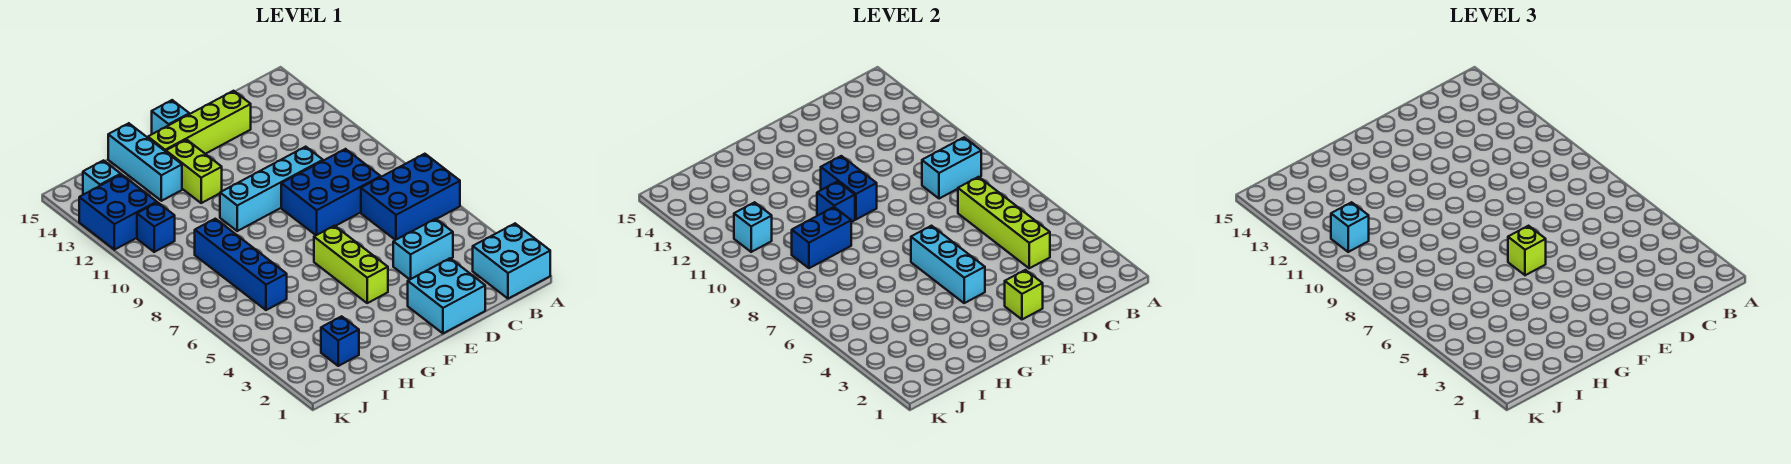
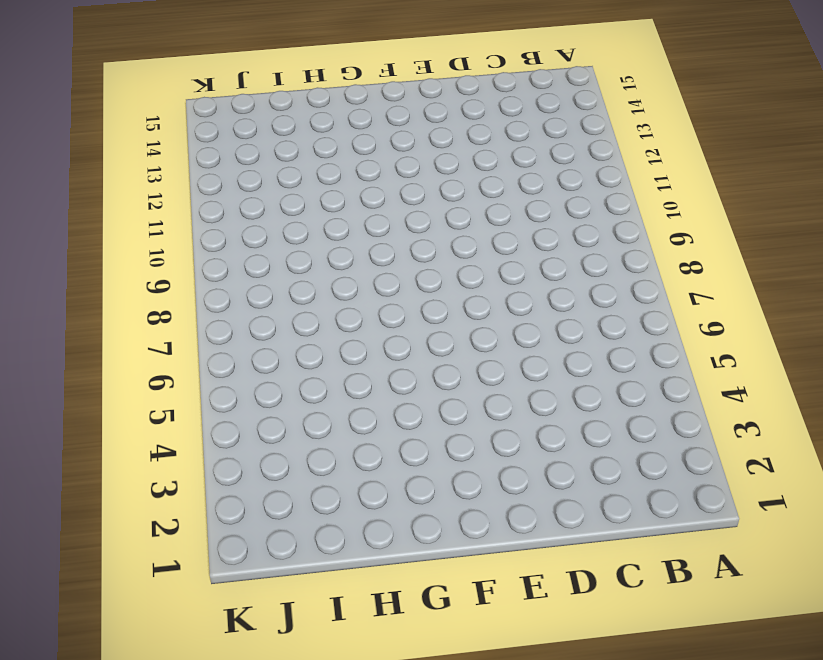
none -> cyan 2x2 brick [473,224,550,299]
none -> blue 2x3 brick [361,154,460,240]
none -> cyan 1x2 brick [393,219,453,279]

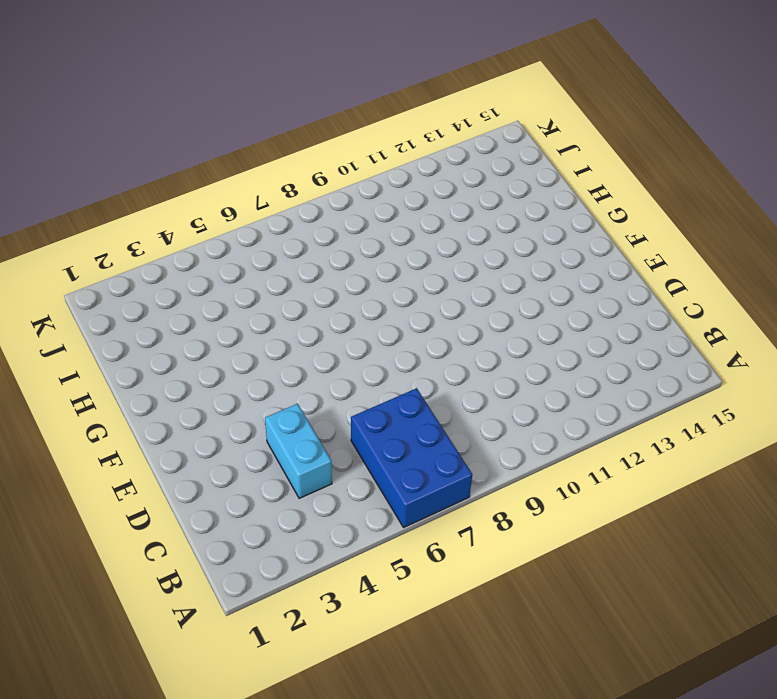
none -> cyan 2x2 brick [473,224,550,299]
none -> blue 2x3 brick [281,149,381,235]
none -> cyan 2x2 brick [408,258,485,333]

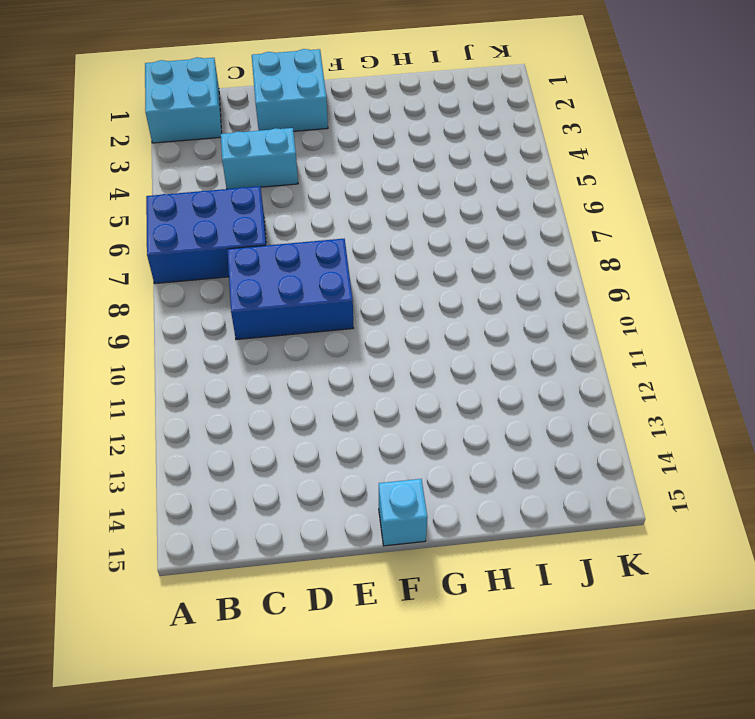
none -> cyan 1x4 brick [220,147,323,231]
none -> lime 1x4 brick [148,91,251,154]
none -> lime 1x3 brick [314,226,388,303]

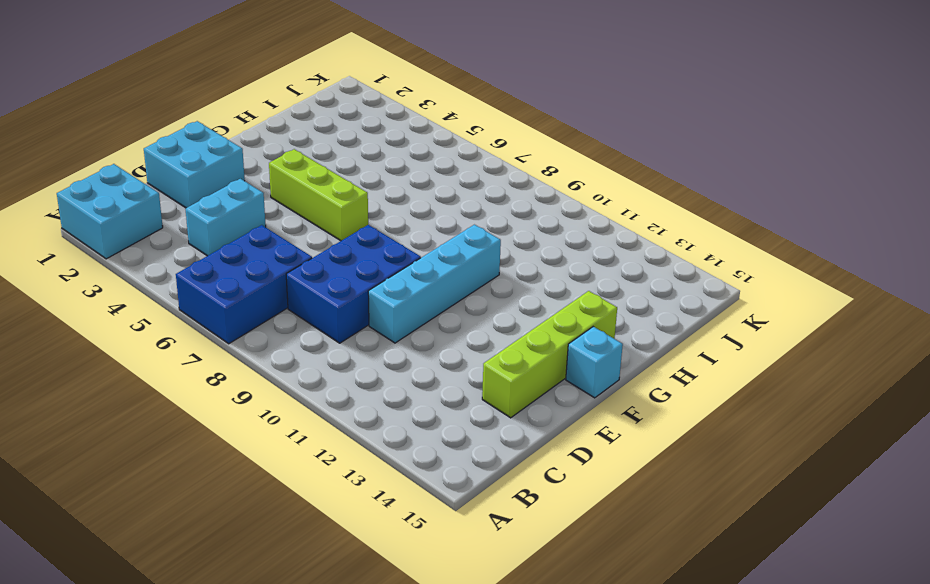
none -> lime 1x2 brick [166,140,222,203]
none -> cyan 1x3 brick [108,123,182,201]
none -> blue 1x1 brick [321,316,359,366]

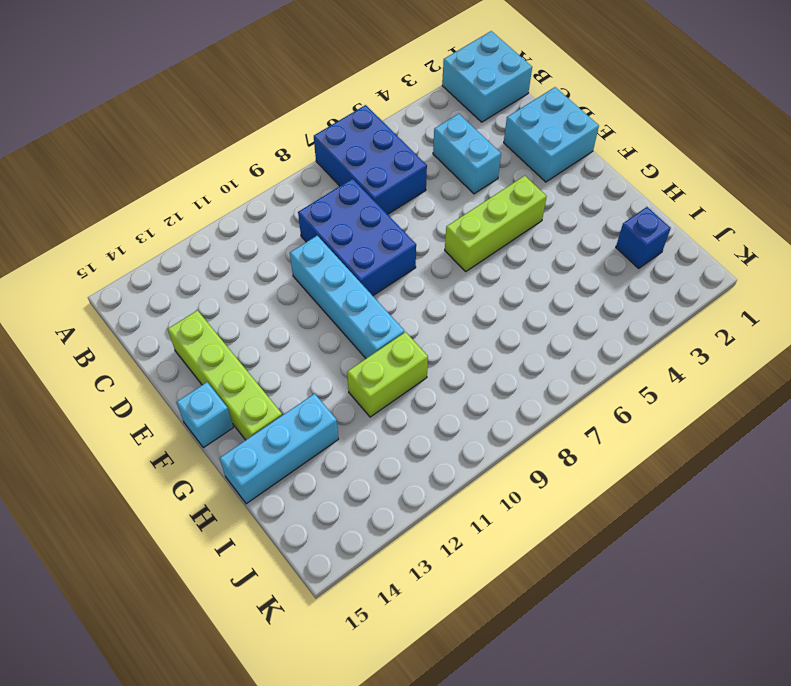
lime 1x2 brick [347,332,428,417] -> lime 1x2 brick moved to [166,140,222,203]
none -> blue 1x4 brick [195,219,287,310]
none -> blue 1x1 brick [137,202,175,252]
none -> blue 2x2 brick [79,175,157,250]

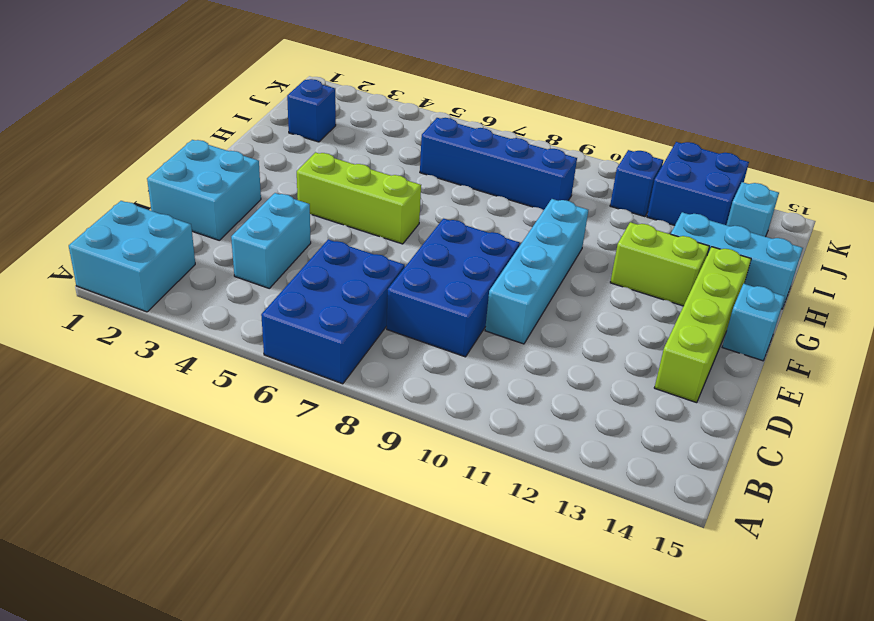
none -> cyan 1x2 brick [922,137,981,199]
none -> lime 1x4 brick [958,177,1050,268]
none -> lime 1x1 brick [1005,270,1043,319]

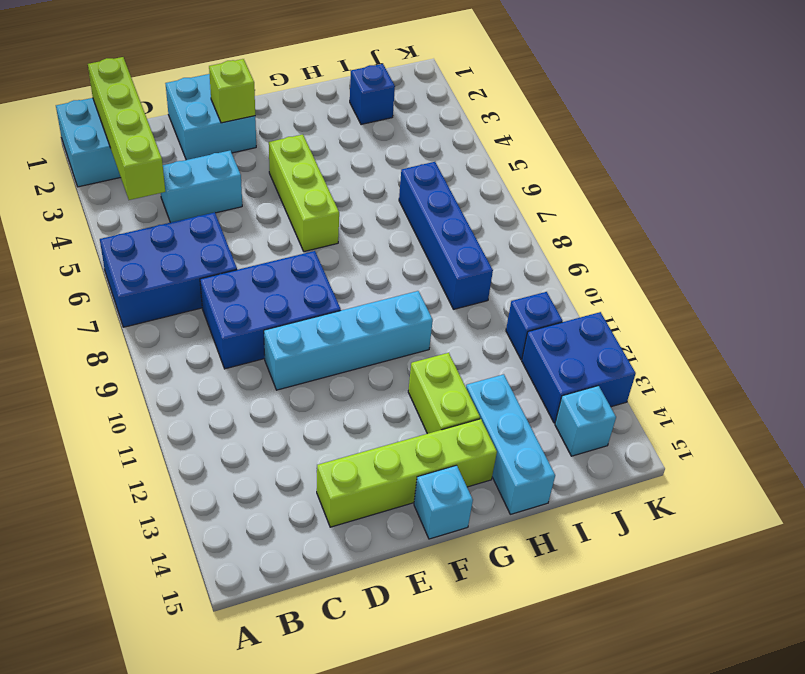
lime 1x4 brick [88,57,165,200] -> lime 1x4 brick moved to [958,177,1050,268]
none -> cyan 1x2 brick [922,137,981,199]
none -> cyan 1x3 brick [911,226,985,303]
none -> blue 1x2 brick [821,156,877,219]

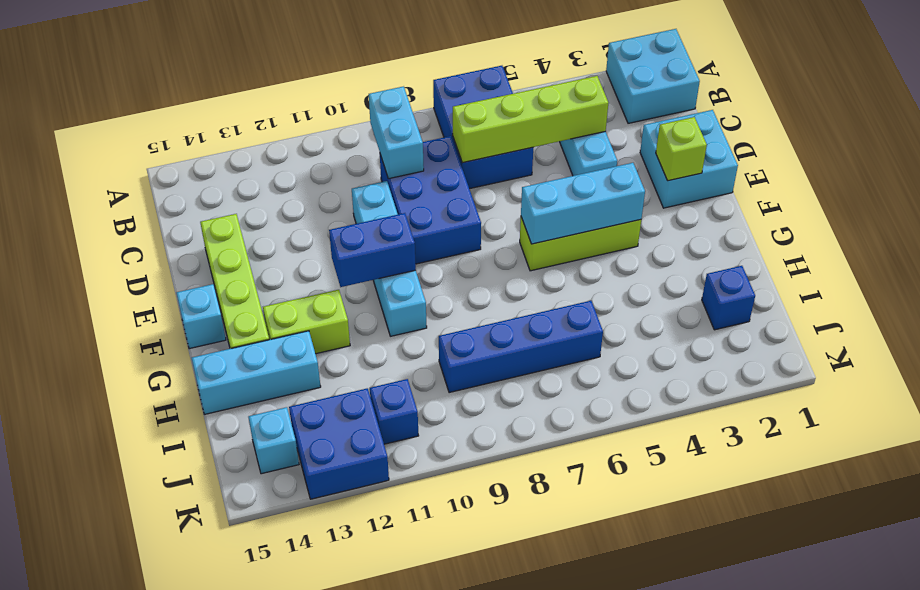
none -> blue 1x1 brick [817,181,855,222]
none -> blue 1x2 brick [792,207,851,268]
none -> cyan 1x1 brick [734,202,772,252]

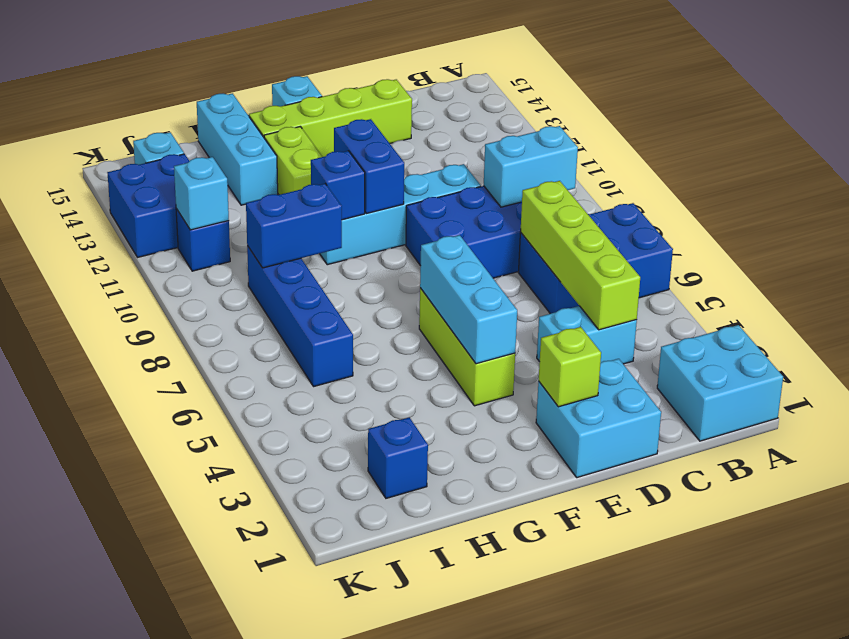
none -> lime 1x1 brick [1508,226,1546,275]
none -> cyan 1x1 brick [1331,202,1369,252]

